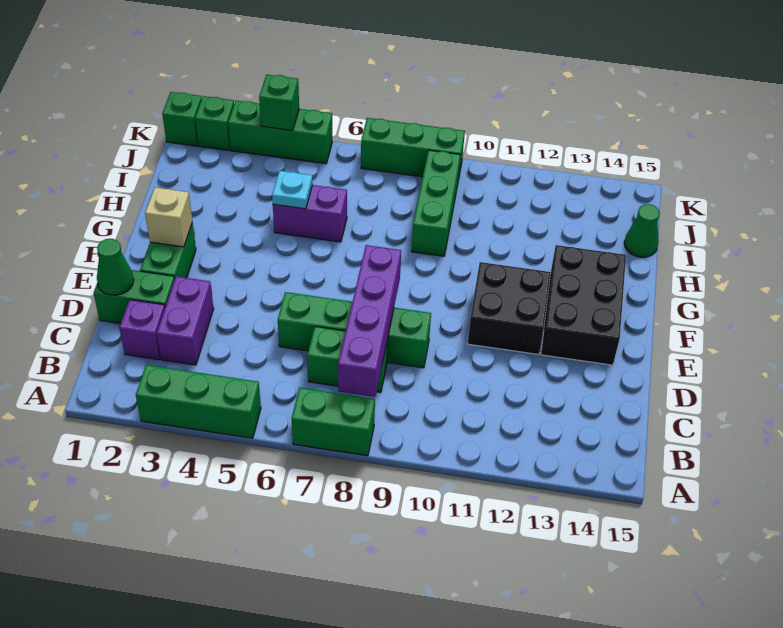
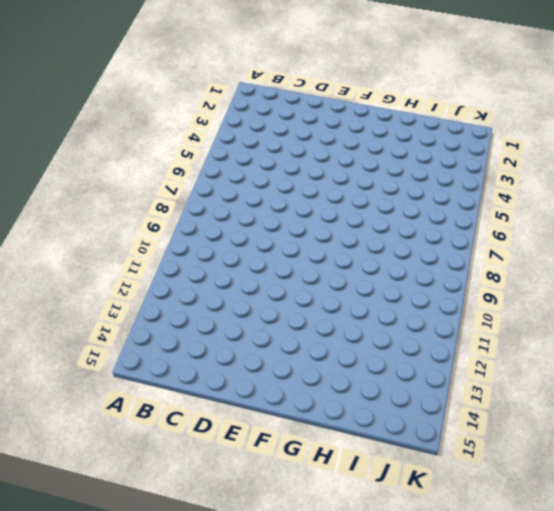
none -> green 1x3 brick [136,365,261,438]
none -> green 1x2 brick [292,388,375,456]
none -> purple 1x1 brick [119,300,165,360]

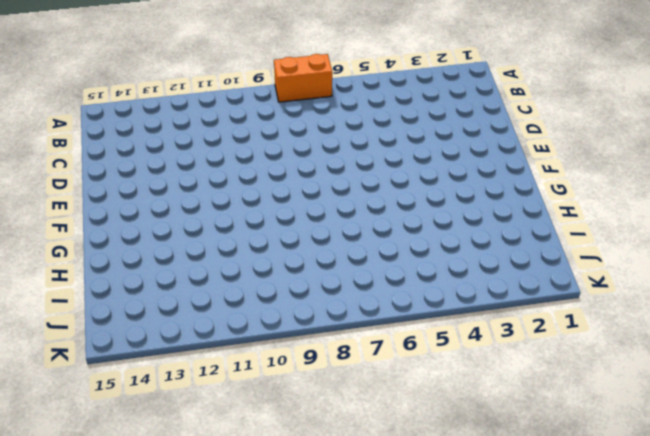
orange 1x2 brick [274,54,332,102] -> green 1x2 brick [292,388,375,456]
none -> green 1x3 brick [136,365,261,438]
none -> purple 1x1 brick [119,300,165,360]
none -> purple 1x2 brick [157,276,214,365]

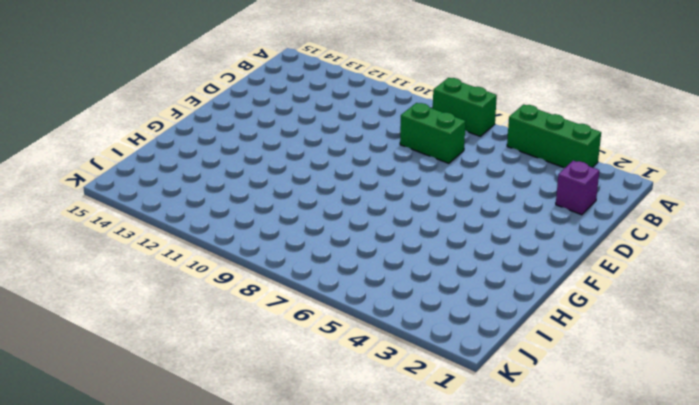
none -> purple 1x2 brick [157,276,214,365]
none -> green 1x2 brick [94,270,175,323]
none -> green 1x4 brick [278,292,431,368]

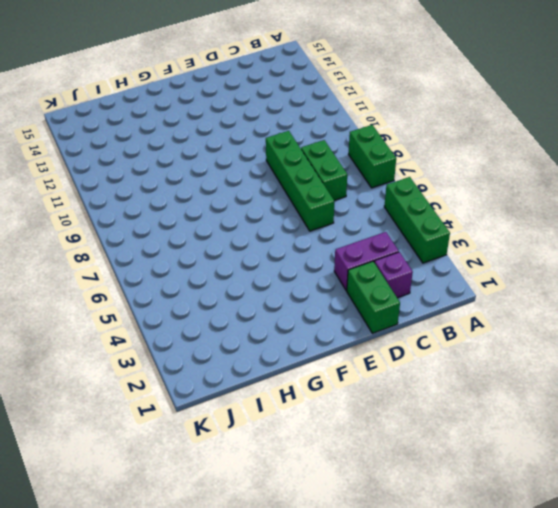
none -> green 1x2 brick [140,222,196,279]
none -> black 2x2 brick [468,262,551,355]
none -> black 2x3 brick [541,245,626,365]

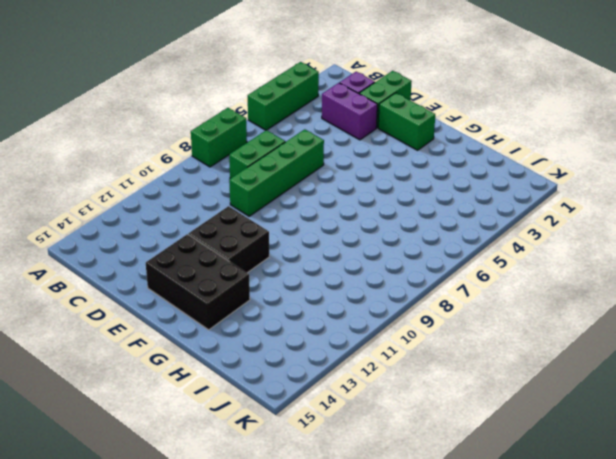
none -> purple 1x2 brick [273,185,347,242]
none -> green 1x3 brick [412,150,461,256]
none -> green 1x1 cone [624,204,660,257]

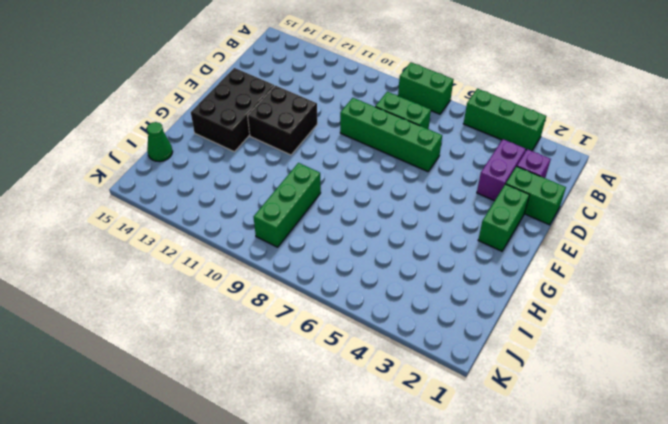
none -> purple 1x2 brick [273,185,347,242]
none -> green 1x1 brick [162,92,202,146]
none -> green 1x1 brick [195,96,234,150]

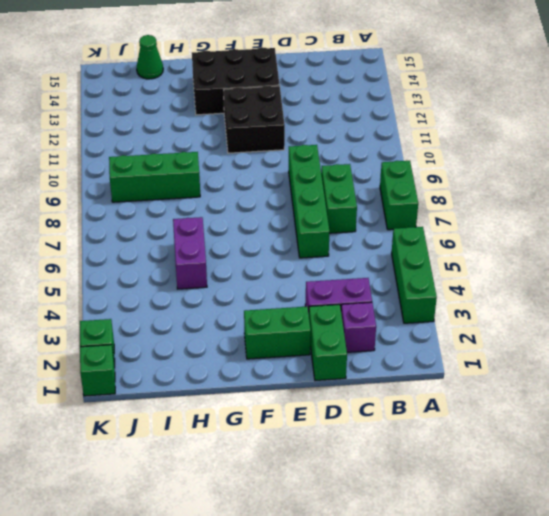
none -> green 1x3 brick [228,101,332,164]
none -> green 1x3 brick [361,118,465,180]
none -> purple 1x4 brick [338,245,401,397]

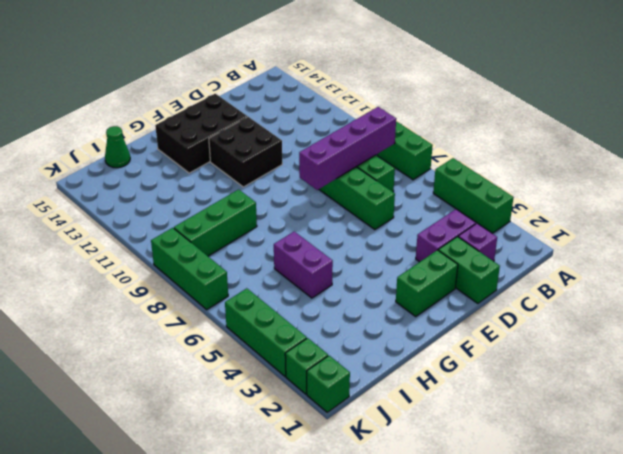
none -> green 1x1 cone [97,239,134,295]
none -> tan 1x1 brick [145,188,192,247]
none -> cyan 1x1 plate [272,171,313,209]

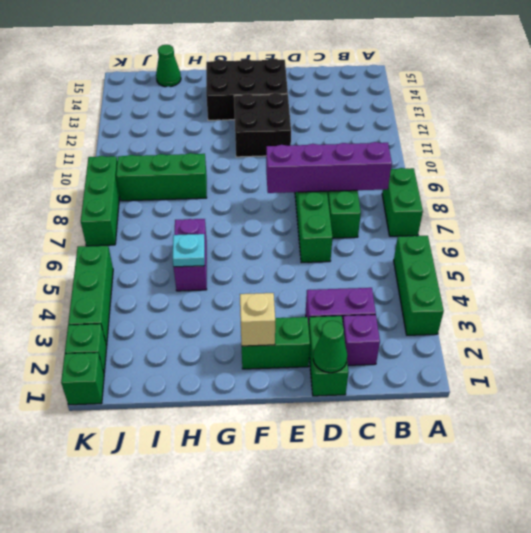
none -> green 1x1 brick [259,75,299,130]

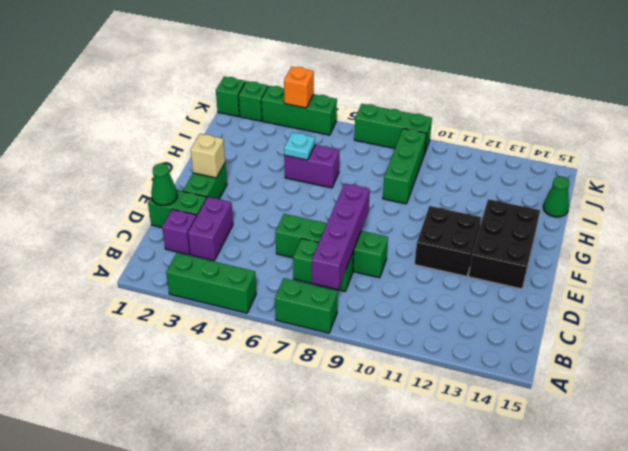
orange 1x1 brick [284,67,314,108] -> green 1x1 brick [259,75,299,130]

